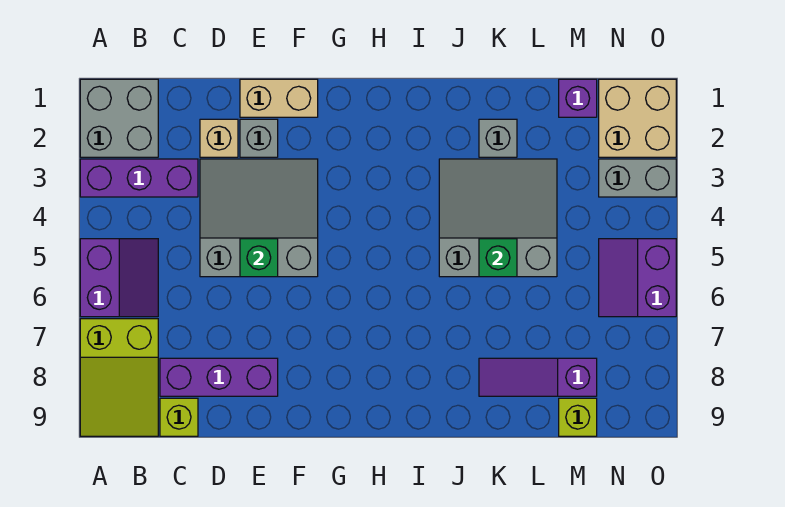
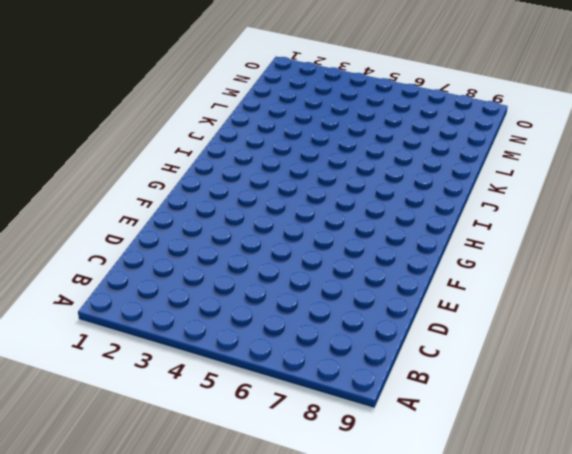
none -> grey 2x2 brick [80,79,158,157]
none -> purple 1x3 brick [80,159,198,197]
none -> purple 2x2 slope [80,239,158,317]

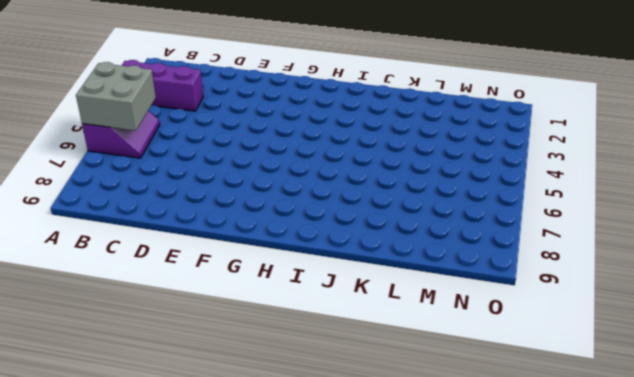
grey 2x2 brick [76,62,156,131] -> grey 2x2 brick moved to [80,79,158,157]
none -> lime 2x3 slope [80,319,158,436]
none -> purple 1x3 brick [160,358,278,396]
none -> lime 1x1 brick [160,398,198,436]

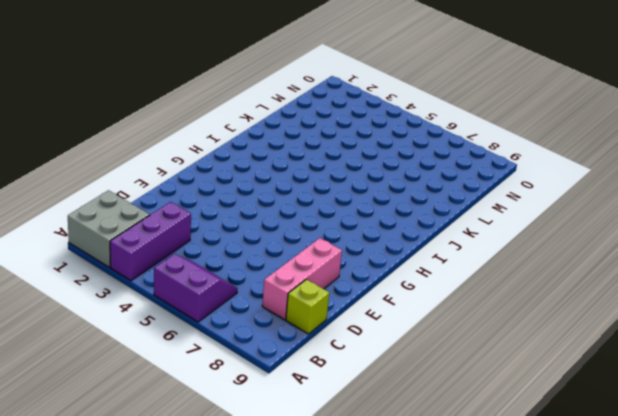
pink 1x3 brick [262,238,342,320] -> purple 1x3 brick [160,358,278,396]
none -> lime 2x3 slope [80,319,158,436]
none -> tan 1x1 brick [200,119,238,157]
none -> grey 3x3 slope [200,159,318,277]

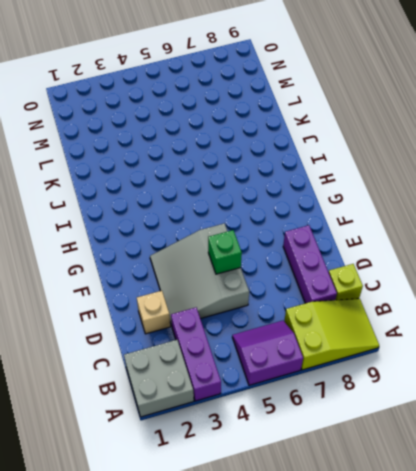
none -> tan 1x2 brick [240,79,318,117]
none -> grey 1x1 brick [240,119,278,157]
none -> grey 3x3 slope [439,159,557,277]

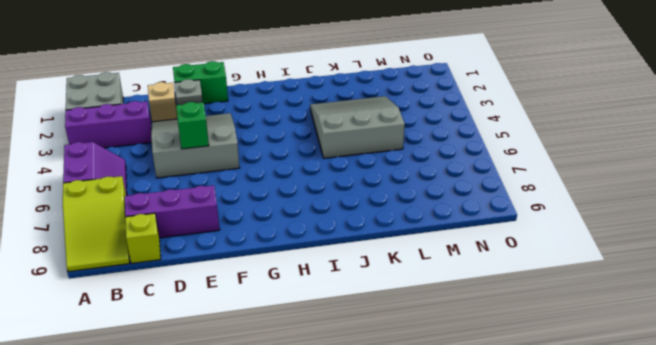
green 1x2 brick [173,61,228,104] -> tan 1x2 brick [240,79,318,117]
none -> grey 1x1 brick [479,119,517,157]
none -> purple 1x3 slope [479,358,597,396]
none -> purple 1x1 brick [559,79,597,117]

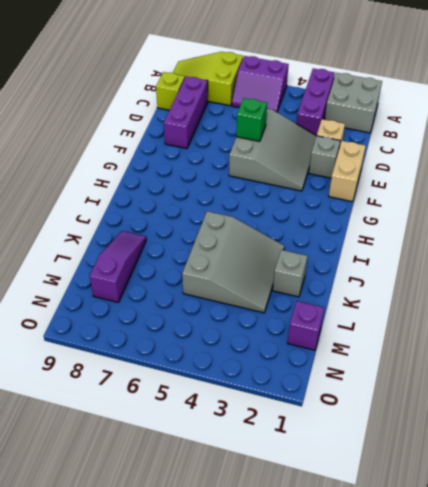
none -> lime 1x1 brick [559,398,597,436]
none -> tan 2x2 brick [599,79,676,157]
none -> grey 1x2 brick [599,159,676,197]

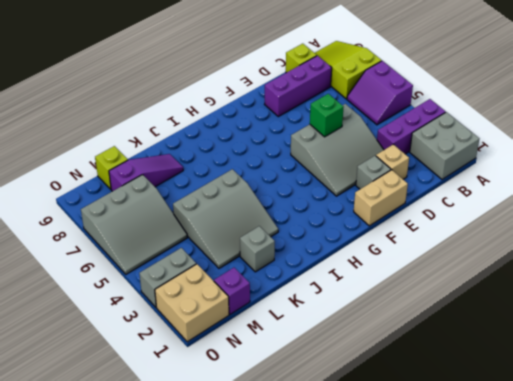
grey 3x3 slope [81,175,187,274] -> purple 2x2 slope [599,239,676,317]
none -> green 1x1 brick [479,239,517,277]

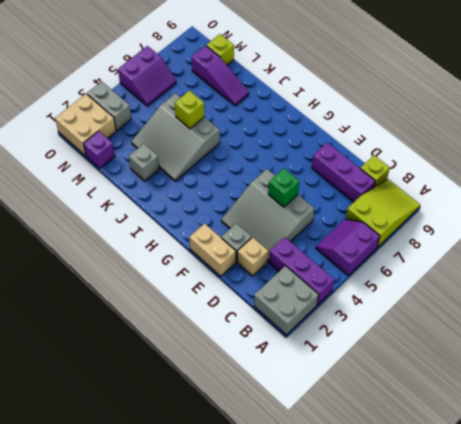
lime 1x1 brick [175,91,204,129] -> green 1x1 brick [479,239,517,277]

